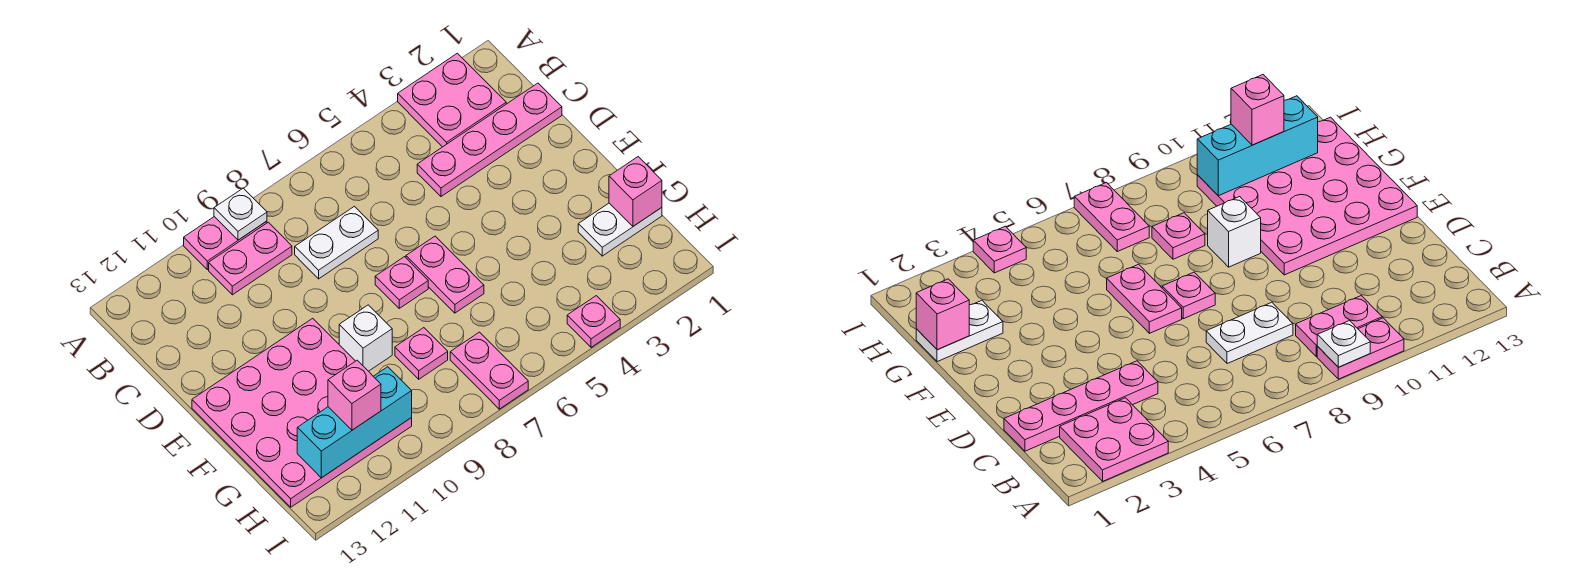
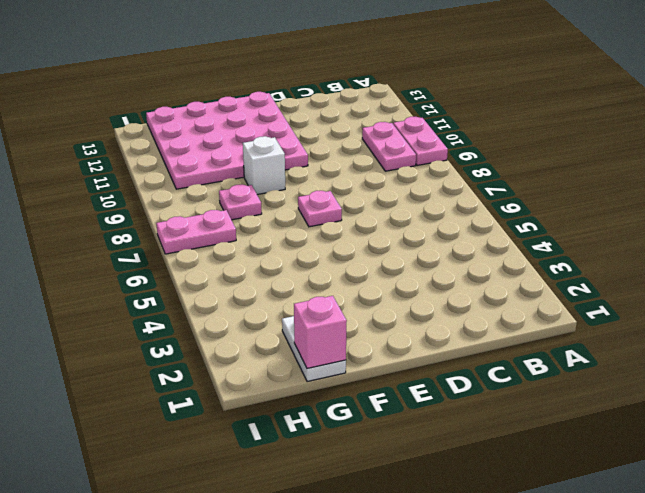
none -> pink 2x2 plate [398,53,506,147]
none -> pink 1x4 plate [417,83,562,196]
none -> white 1x2 plate [295,206,378,279]

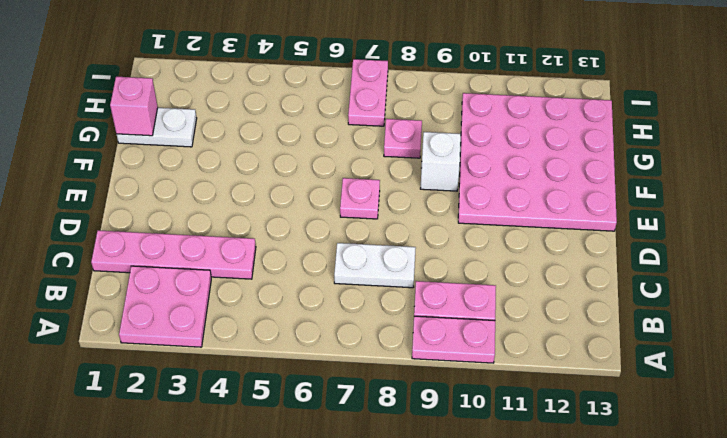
none -> pink 1x2 plate [406,236,484,313]
none -> pink 1x1 plate [567,296,620,347]
none -> white 1x1 plate [214,188,267,240]

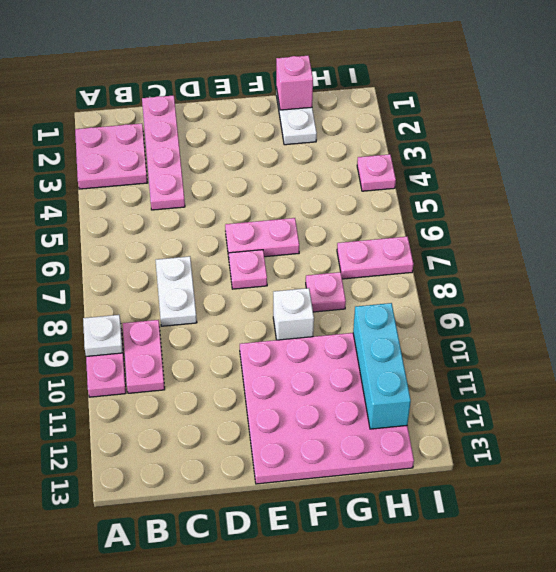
none -> pink 1x1 brick [328,360,381,430]

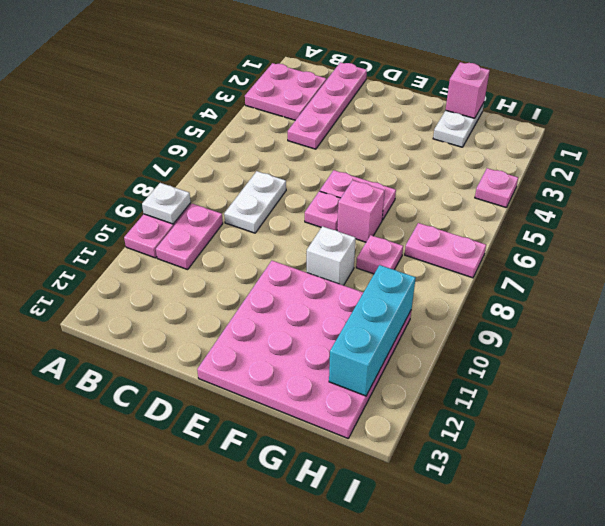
pink 1x1 brick [337,180,385,242] -> pink 1x1 brick moved to [328,360,381,430]

